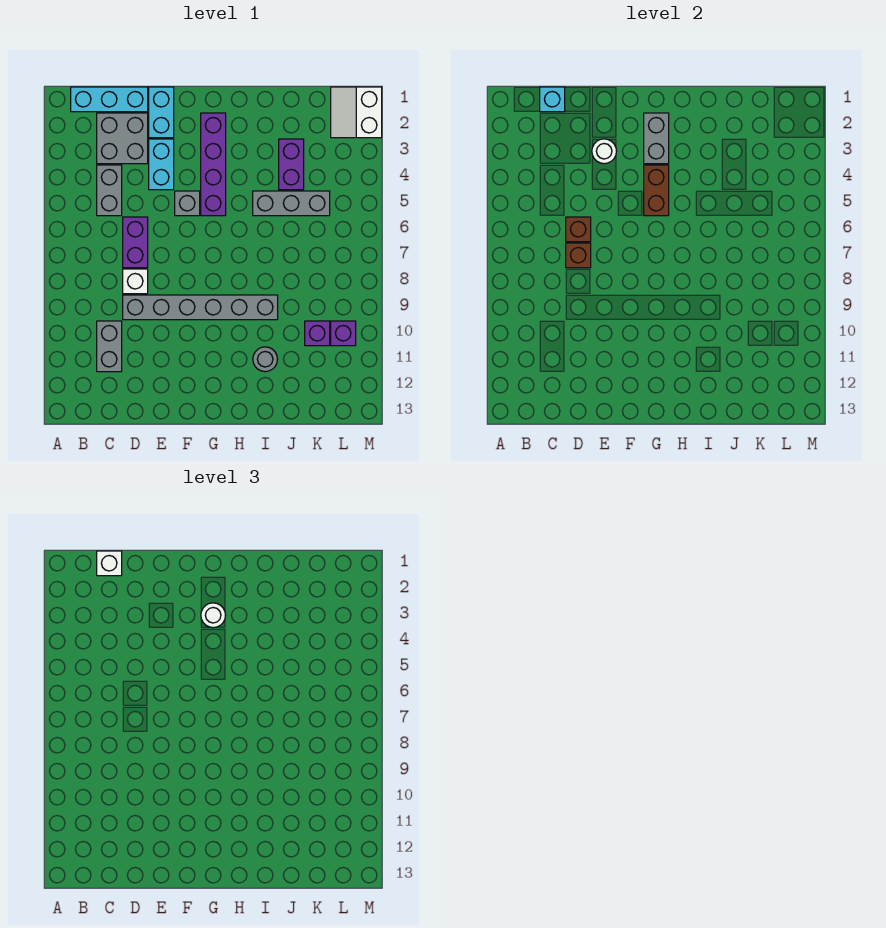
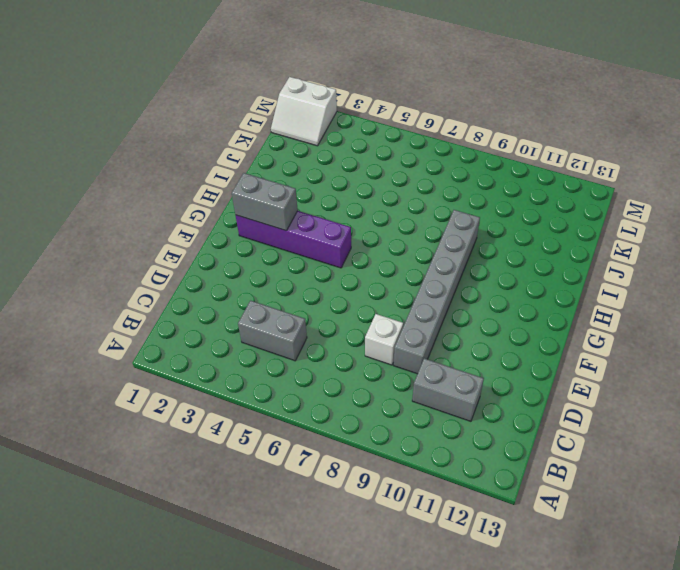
none -> cyan 1x3 brick [71,87,148,112]
none -> grey 2x2 brick [97,113,148,164]
none -> purple 1x2 brick [123,217,148,268]

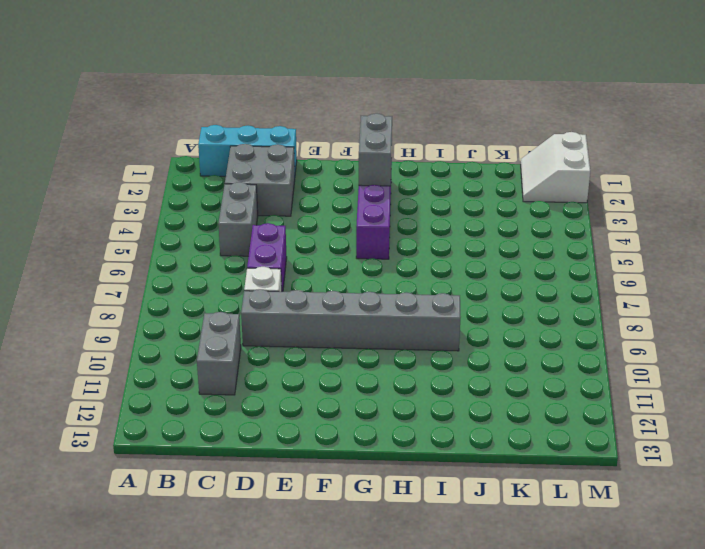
none -> cyan 1x2 brick [149,87,174,138]
none -> cyan 1x2 brick [149,139,174,190]
none -> grey 1x1 brick [175,191,200,216]

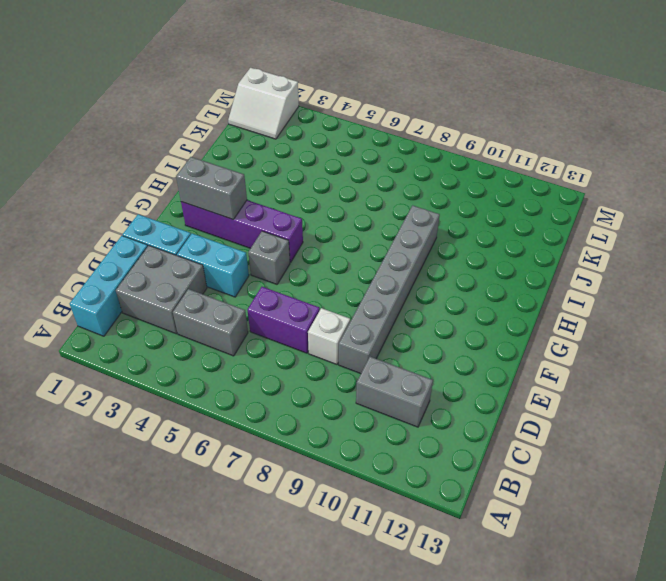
none -> grey 1x3 brick [253,191,330,216]
none -> grey 1x1 round brick [253,347,278,372]
none -> purple 1x2 brick [279,139,304,190]

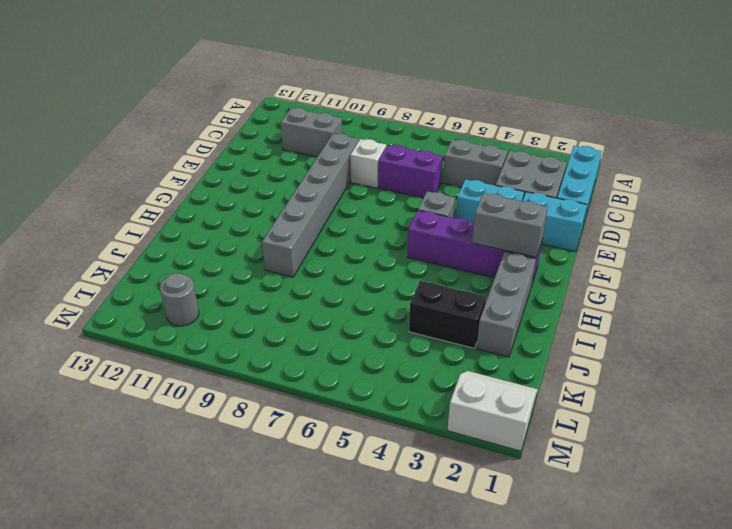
grey 1x3 brick [476,252,536,357] -> grey 1x3 brick moved to [253,191,330,216]
black 1x2 brick [409,281,486,348] -> purple 1x2 brick [279,139,304,190]
grey 1x1 round brick [160,273,199,326] -> grey 1x1 round brick moved to [253,347,278,372]
none -> purple 1x1 brick [305,321,330,346]
none -> purple 1x1 brick [331,321,356,346]
none -> cyan 1x1 brick [540,87,565,112]

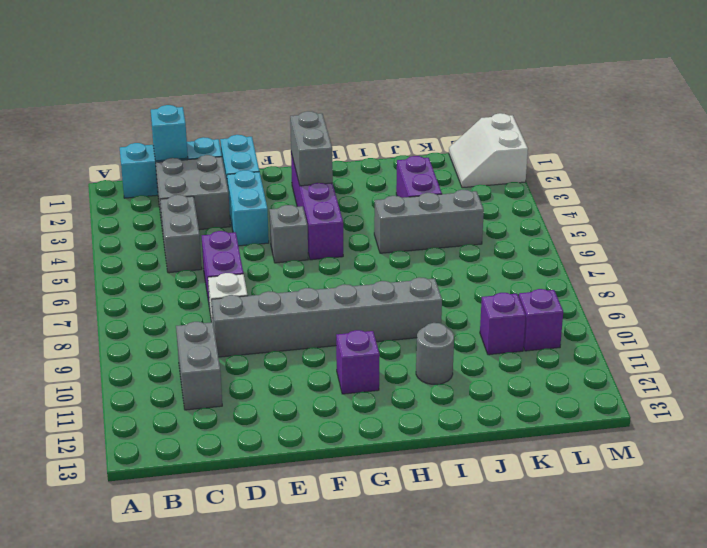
purple 1x1 brick [336,330,380,394] -> none
none -> brown 1x1 brick [566,217,591,242]
none -> brown 1x1 brick [566,243,591,268]
none -> white 1x1 round brick [592,139,617,164]

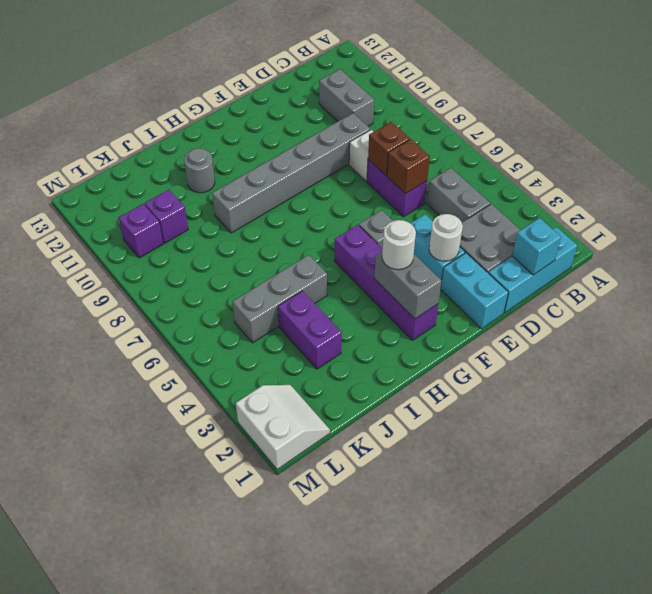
none -> brown 1x2 brick [644,165,669,216]
none -> white 1x1 brick [97,551,122,576]

